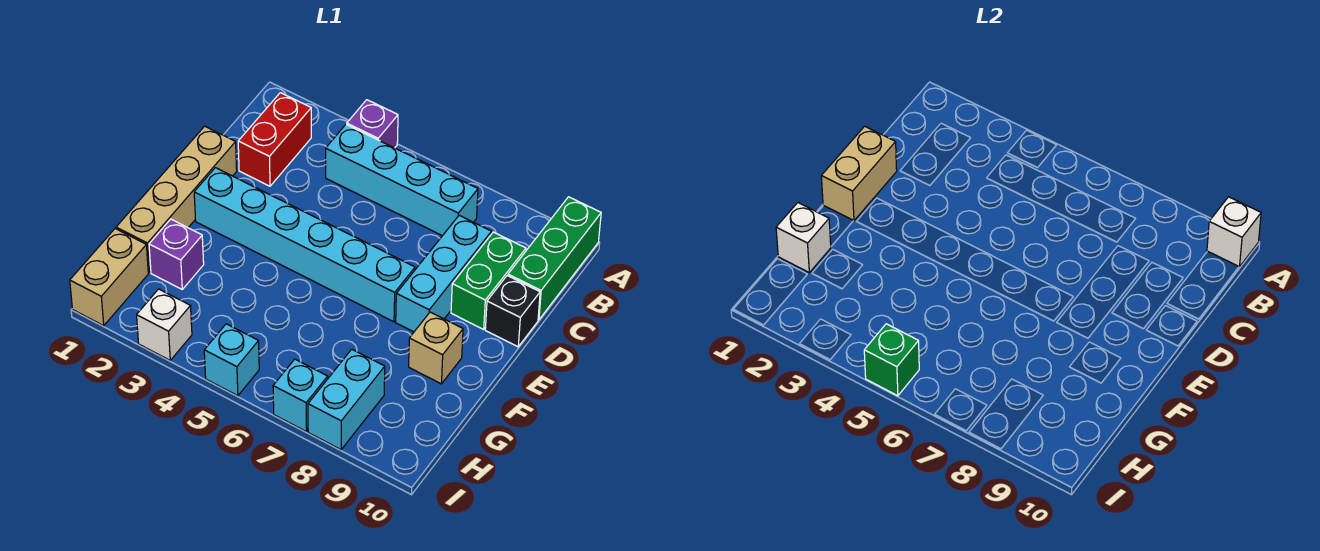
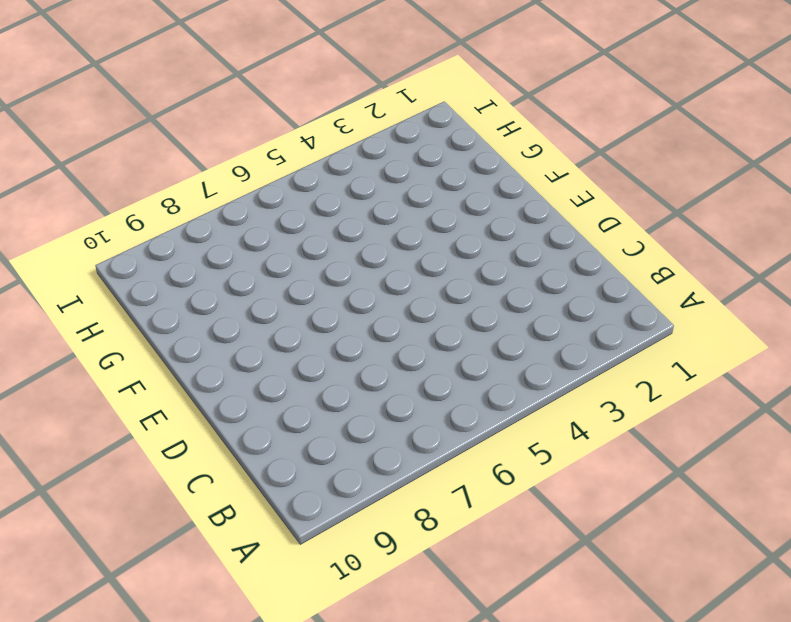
none -> purple 1x1 brick [347,100,398,148]
none -> green 1x3 brick [508,197,601,320]
none -> red 1x2 brick [238,93,311,186]

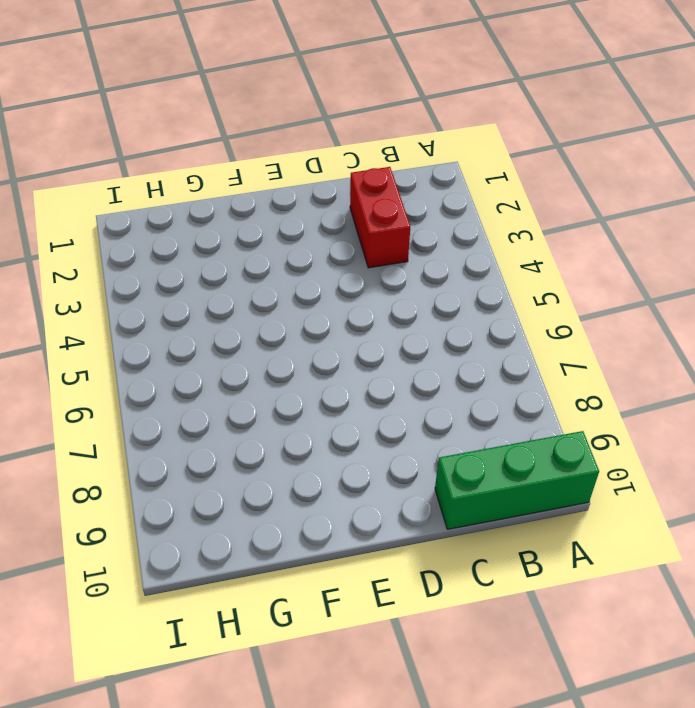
red 1x2 brick [350,167,410,268] -> red 1x2 brick turned to [238,93,311,186]
none -> purple 1x1 brick [347,100,398,148]
none -> cyan 1x4 brick [326,125,478,236]
none -> cyan 1x3 brick [396,215,492,332]

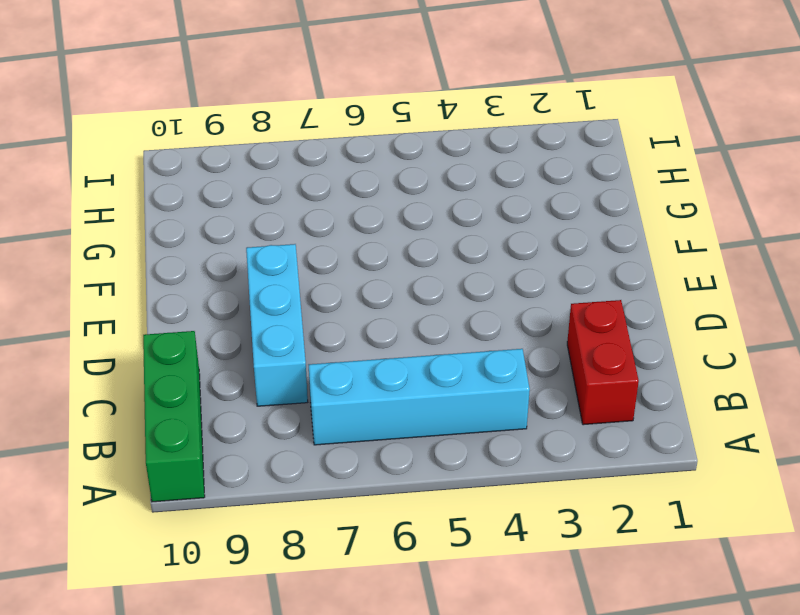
none -> purple 1x1 brick [347,100,398,148]
none -> green 1x2 brick [451,232,526,329]
none -> tan 1x4 brick [116,126,237,272]

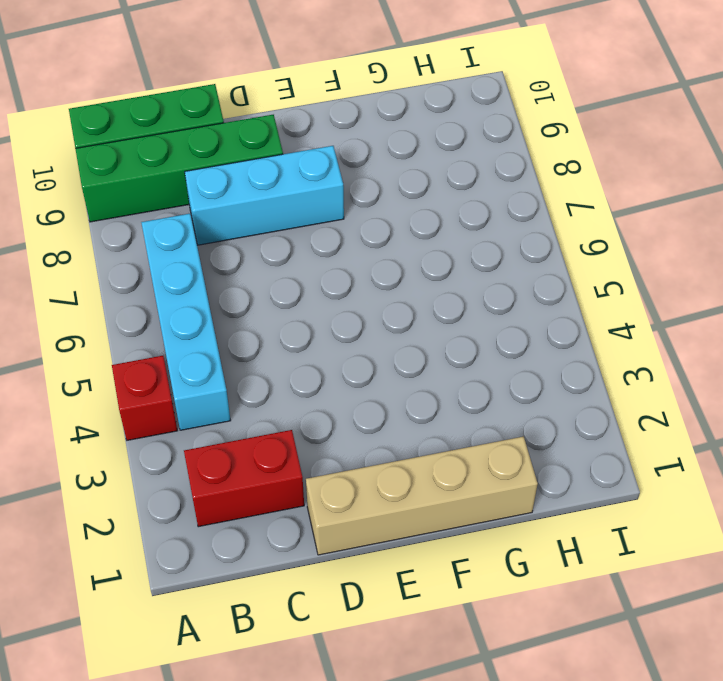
red 1x1 brick [112,356,177,440] -> purple 1x1 brick [347,100,398,148]
green 1x4 brick [75,115,283,222] -> green 1x2 brick [451,232,526,329]
none -> black 1x1 brick [485,276,540,347]
none -> cyan 1x6 brick [194,168,415,322]
none -> tan 1x1 brick [409,312,463,384]

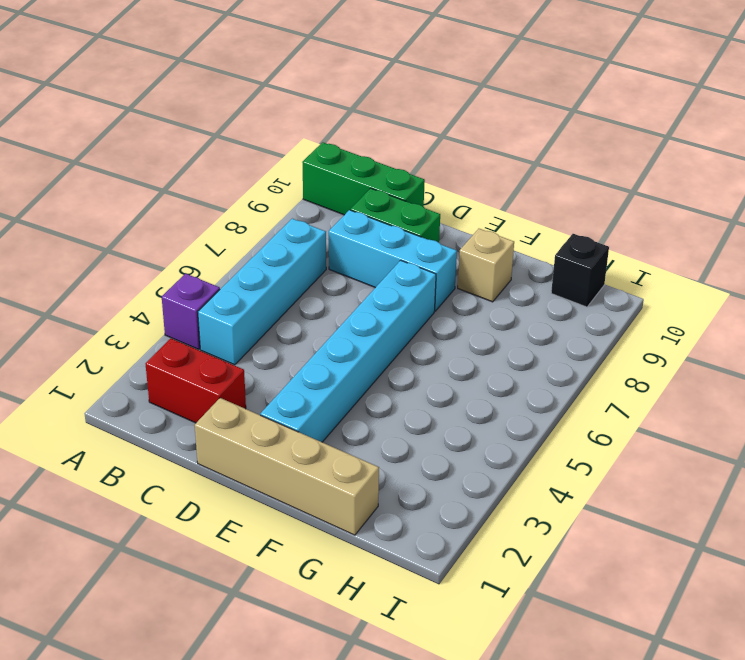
black 1x1 brick [551,234,609,307] -> black 1x1 brick moved to [485,276,540,347]
none -> purple 1x1 brick [149,219,204,289]
none -> tan 1x2 brick [70,229,148,326]
none -> cyan 1x2 brick [308,349,385,450]

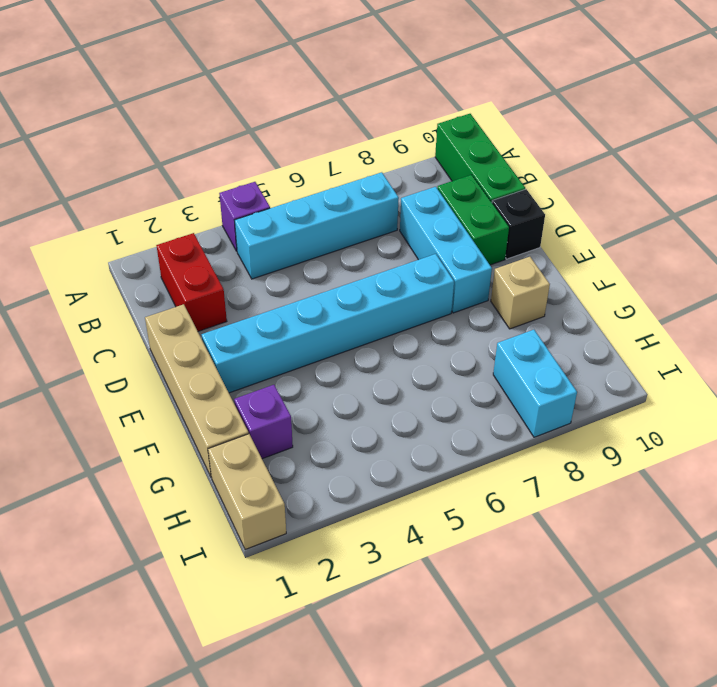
none -> white 1x1 brick [137,289,192,360]
none -> cyan 1x1 brick [204,324,259,396]
none -> cyan 1x1 brick [273,359,328,432]

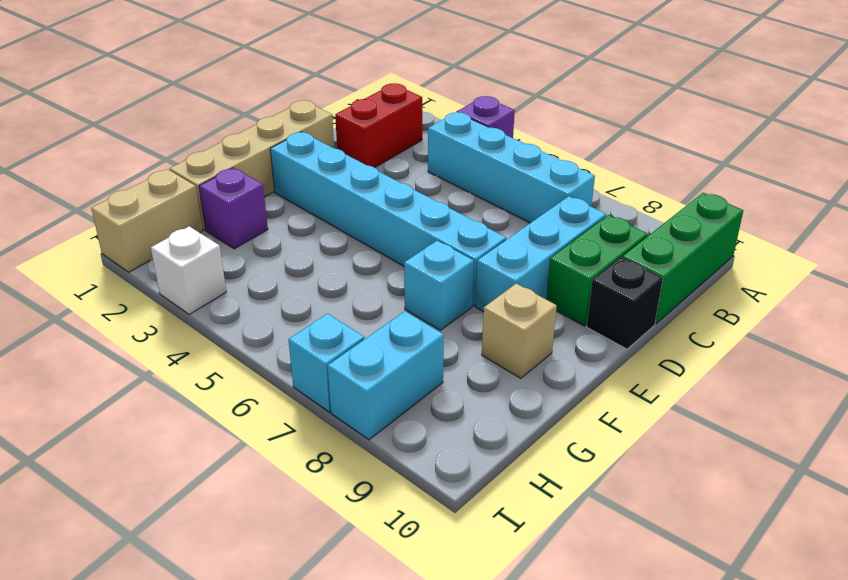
cyan 1x1 brick [404,241,474,330] -> cyan 1x1 brick moved to [204,324,259,396]
none -> white 1x1 brick [1207,197,1261,267]
none -> tan 1x2 brick [821,126,897,221]
none -> white 1x1 brick [776,203,831,272]

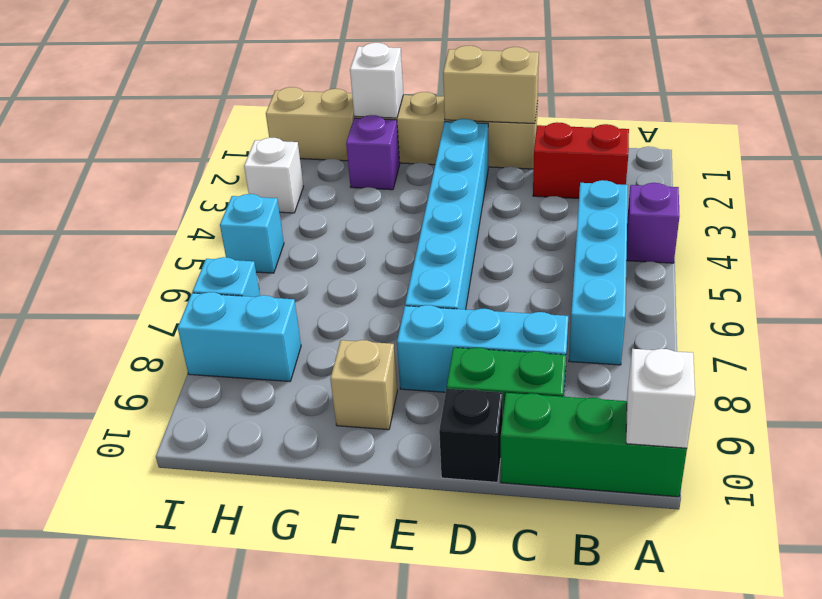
none -> green 1x1 brick [864,324,919,396]

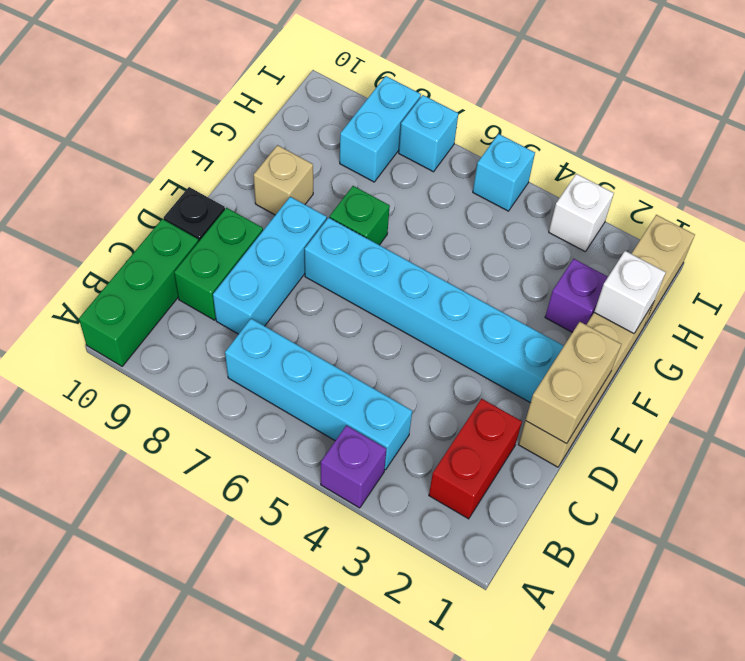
green 1x1 brick [330,186,390,245] -> green 1x1 brick moved to [864,324,919,396]
none -> white 1x1 brick [1207,197,1261,267]

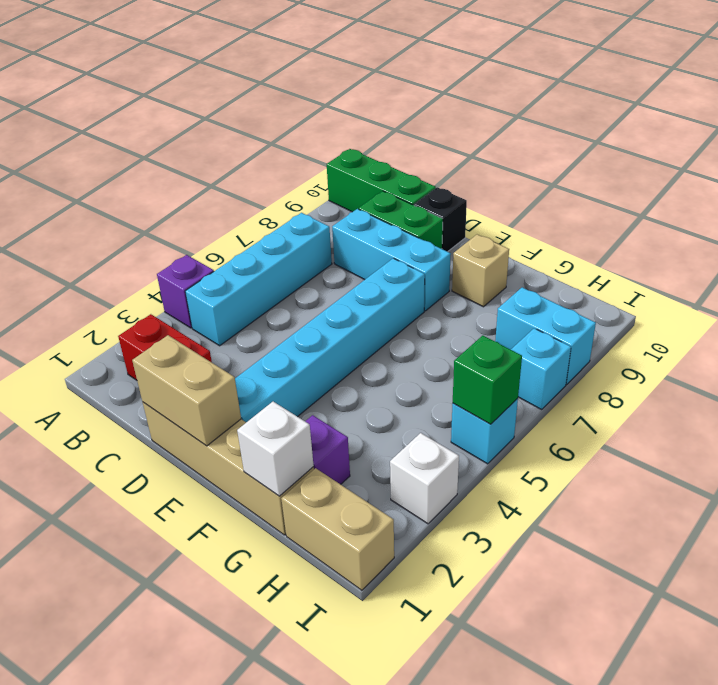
none -> white 1x1 brick [1207,197,1261,267]

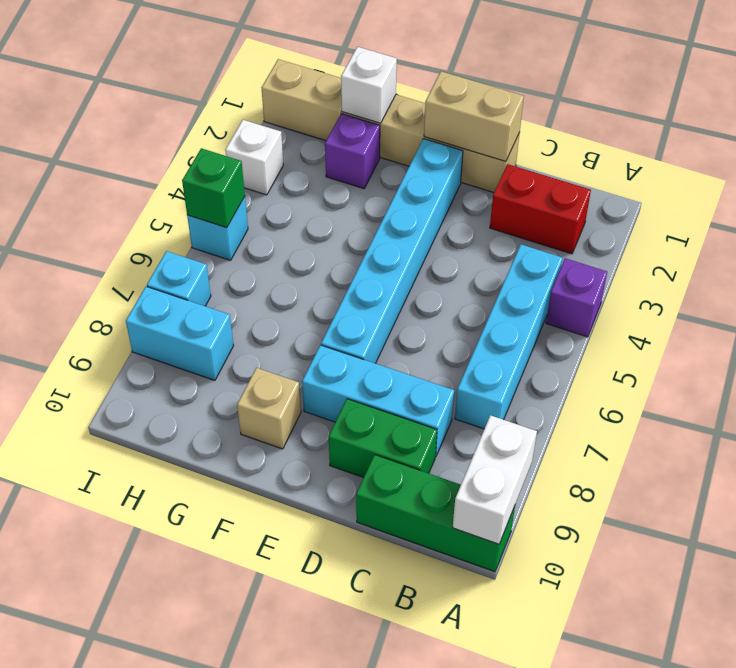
white 1x2 brick [453,415,537,544] -> white 1x1 brick [1207,197,1261,267]
none -> black 1x1 brick [485,276,540,347]

